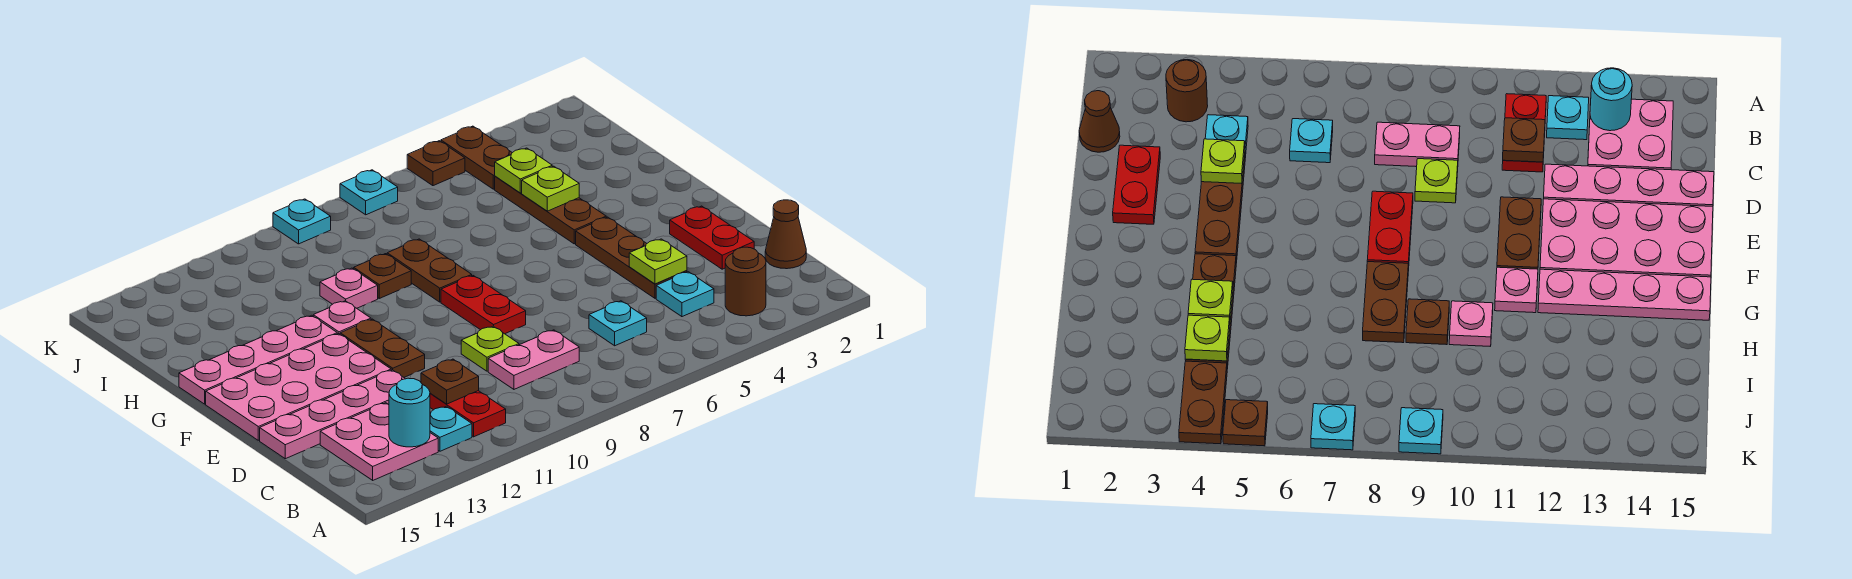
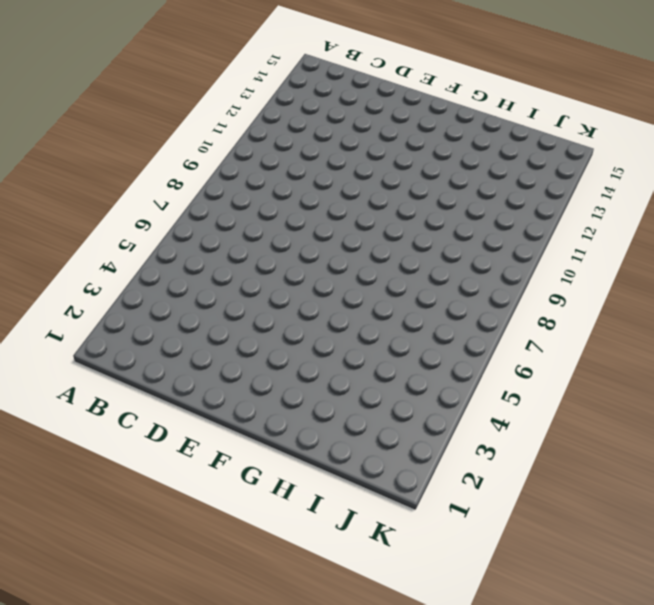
none -> brown 1x1 round brick [725,247,766,316]
none -> red 1x2 plate [430,391,506,437]
none -> cyan 1x1 plate [430,406,472,451]
none -> pink 2x2 plate [320,403,438,480]

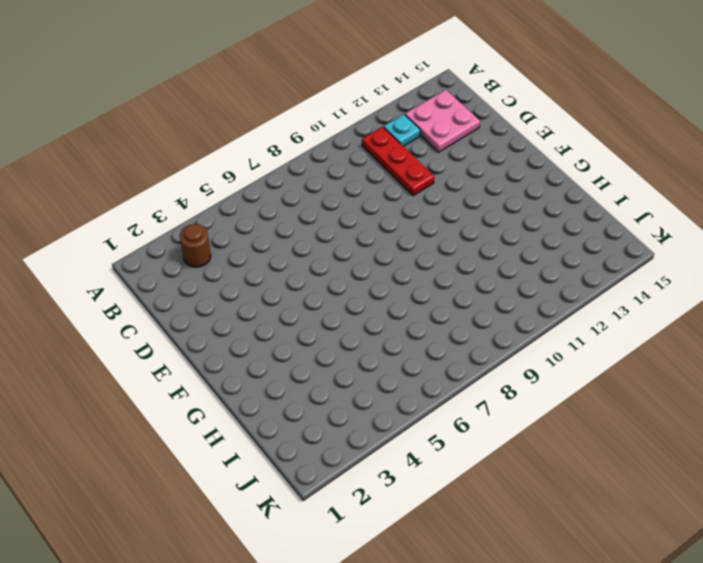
red 1x3 plate [362,127,434,196] -> red 1x2 plate [430,391,506,437]
none -> brown 1x1 cone [765,200,806,269]
none -> cyan 1x1 plate [656,272,714,317]
none -> cyan 1x1 plate [589,301,647,346]
none -> pink 1x2 plate [488,330,579,389]

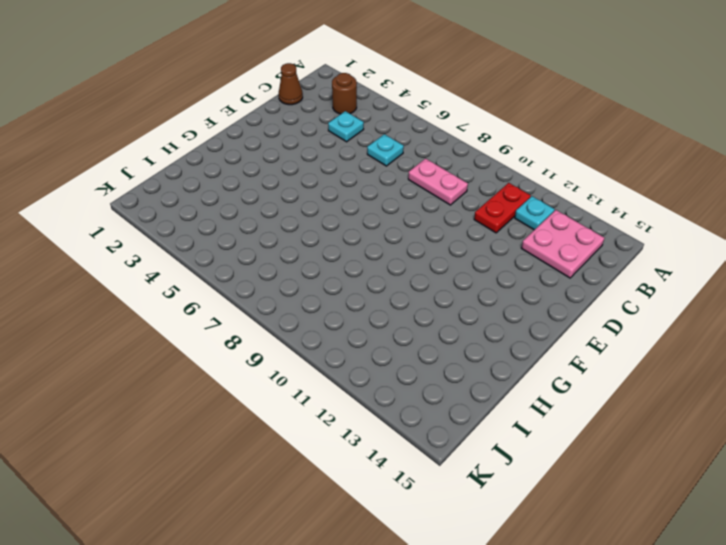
none -> red 1x2 plate [670,206,754,269]
none -> brown 1x3 plate [576,217,687,298]
none -> lime 1x1 plate [461,326,519,371]
none -> pink 1x4 plate [260,370,405,459]

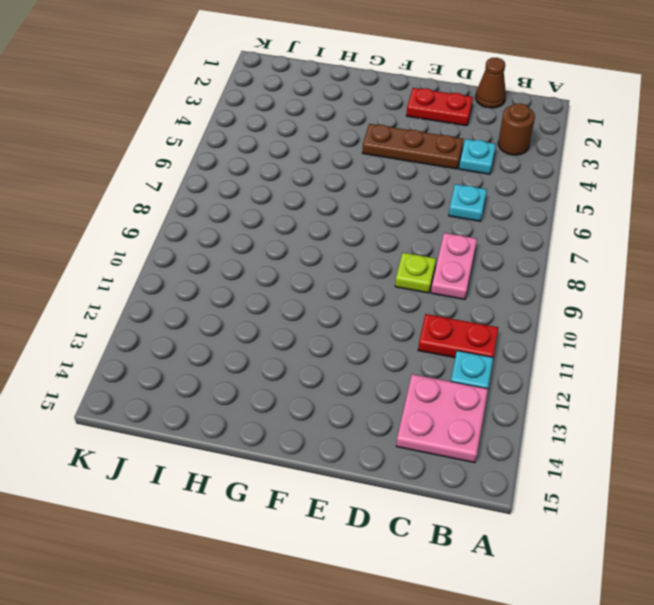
none -> pink 1x4 plate [260,370,405,459]
none -> red 1x2 plate [441,276,526,334]
none -> brown 1x2 plate [340,319,425,377]
none -> pink 2x4 plate [206,334,391,440]

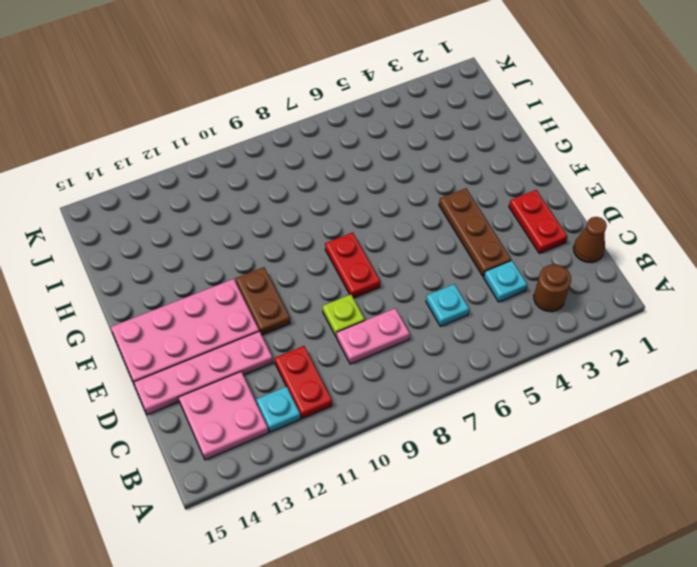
none -> brown 1x3 plate [495,176,606,244]
none -> brown 1x2 plate [387,239,472,302]
none -> pink 1x1 plate [313,301,371,334]
none -> pink 1x4 plate [179,315,337,404]

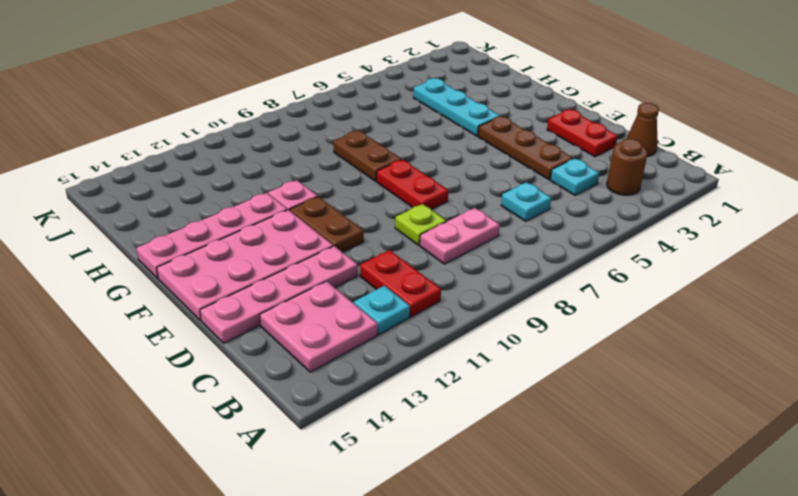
cyan 1x3 plate [413,78,500,136] -> brown 1x3 plate [495,176,606,244]
none -> brown 1x1 plate [354,254,411,298]
none -> pink 1x1 plate [320,268,378,308]
none -> brown 1x2 plate [441,126,512,189]
none -> brown 1x1 plate [407,141,465,186]

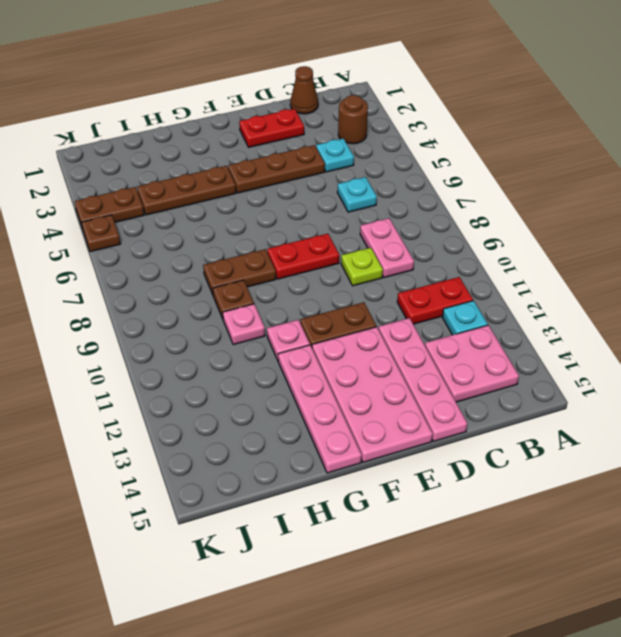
none -> cyan 1x1 plate [340,170,398,215]
none -> cyan 1x1 plate [273,199,331,244]
none -> cyan 1x1 round brick [389,378,430,447]
none -> brown 1x1 plate [421,359,479,404]

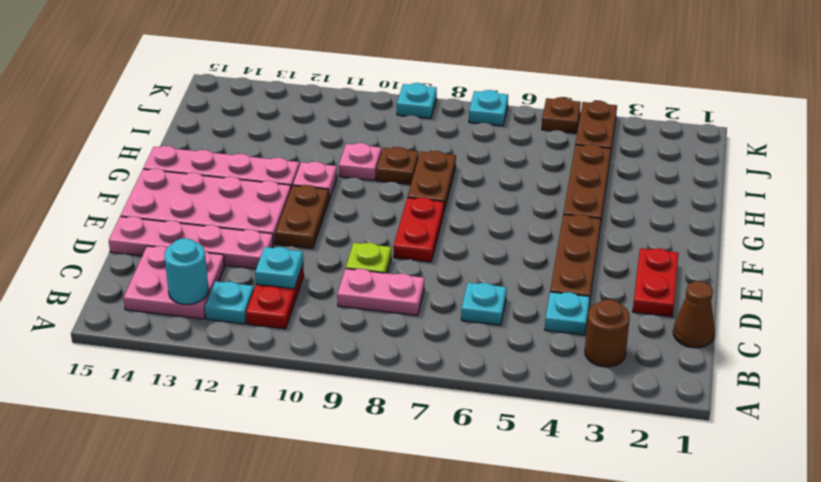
cyan 1x1 plate [255,247,303,289] -> brown 1x1 plate [421,359,479,404]
none -> lime 1x1 plate [629,239,687,284]
none -> lime 1x1 plate [522,166,579,211]
none -> lime 1x1 plate [495,148,552,193]

